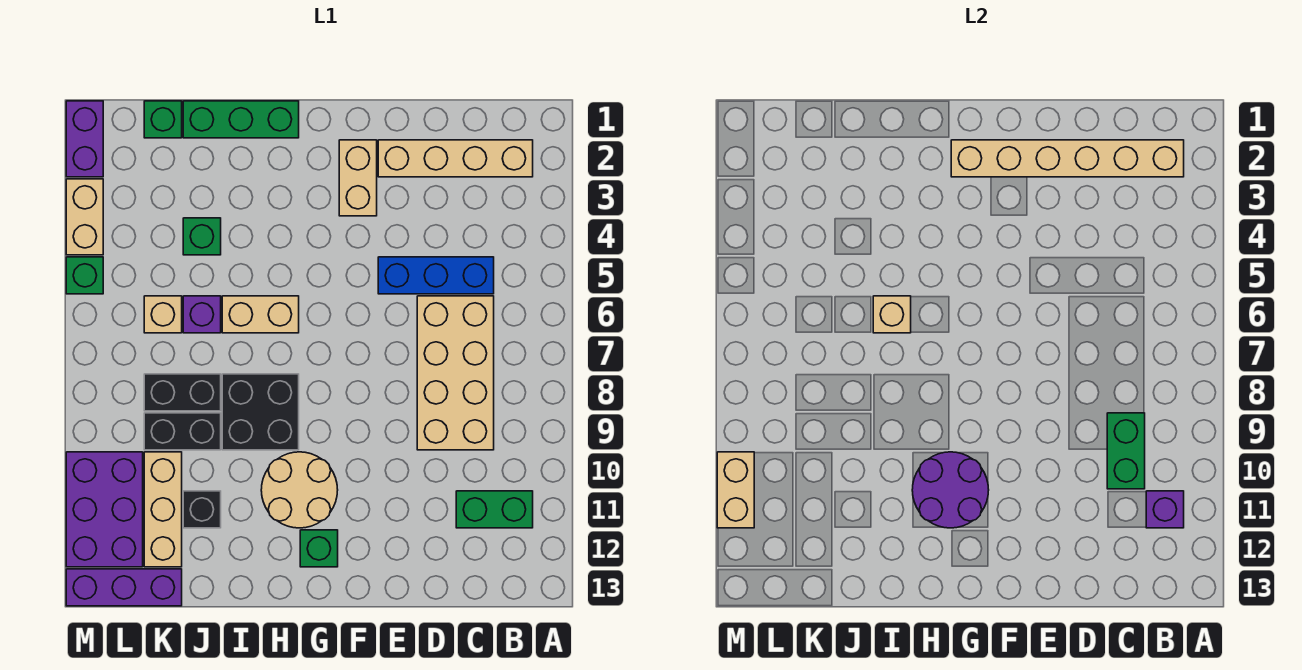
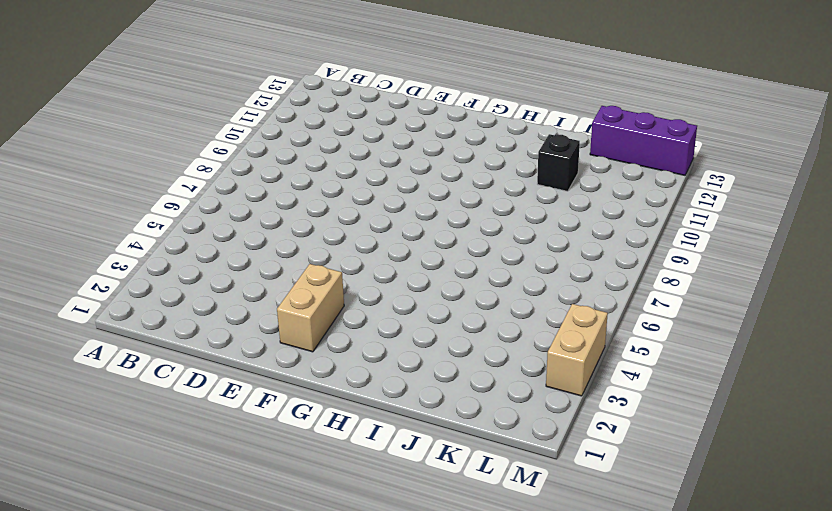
none -> tan 1x4 brick [378,140,533,177]
none -> green 1x2 brick [456,491,533,528]
none -> blue 1x3 brick [378,257,494,294]

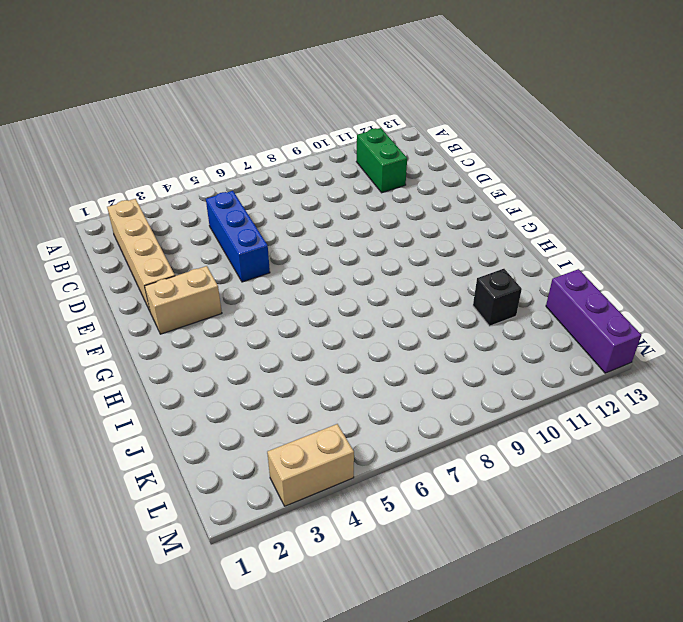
none -> tan 2x4 brick [417,296,494,450]
none -> tan 2x2 round brick [261,452,338,528]
none -> green 1x1 brick [300,530,338,567]

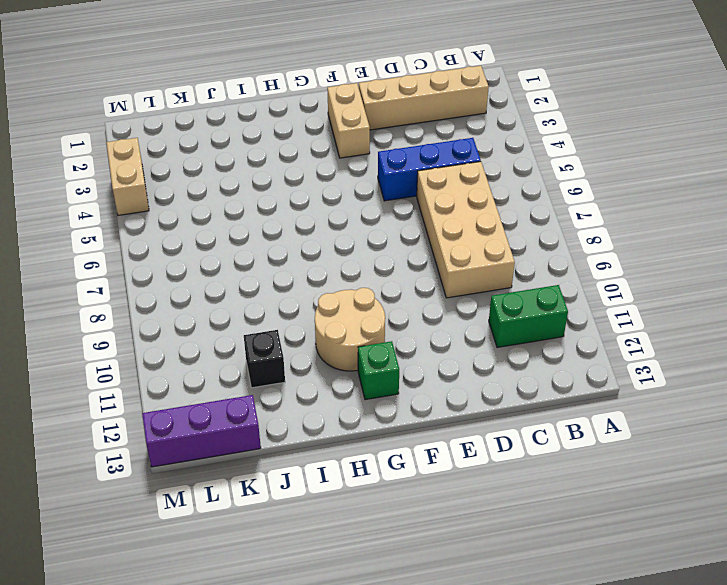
none -> green 1x3 brick [183,101,299,138]
none -> tan 1x2 brick [222,296,299,333]
none -> black 2x2 brick [222,374,299,450]

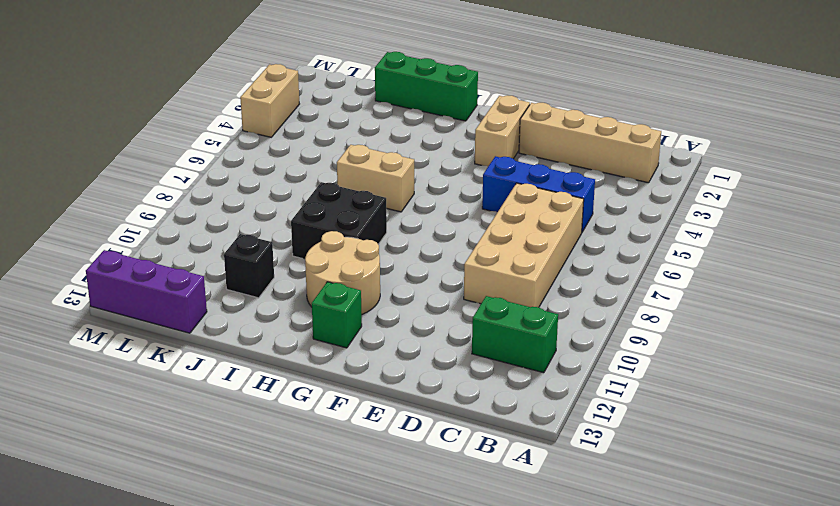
none -> green 1x1 brick [183,218,221,255]
none -> purple 1x1 brick [183,296,221,333]
none -> black 1x2 brick [144,374,221,411]

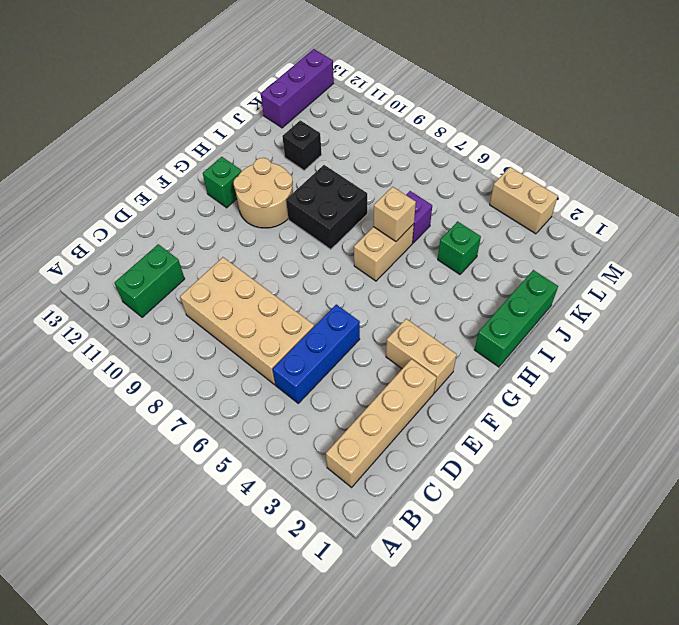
none -> black 1x2 brick [144,374,221,411]
none -> black 1x2 brick [144,413,221,450]
none -> green 1x1 brick [144,101,182,138]

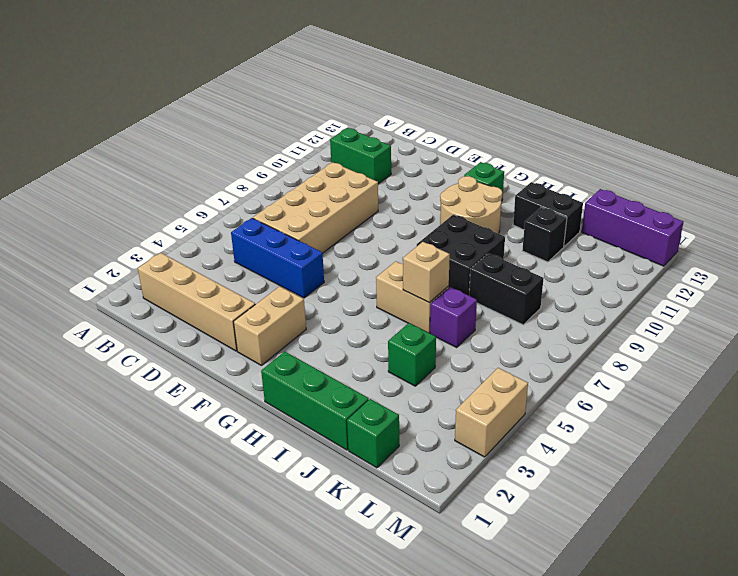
black 1x2 brick [513,182,583,246] -> black 1x2 brick moved to [144,413,221,450]
none -> tan 1x1 brick [144,296,182,333]
none -> tan 1x3 brick [144,452,182,567]
none -> purple 2x3 brick [66,452,143,567]

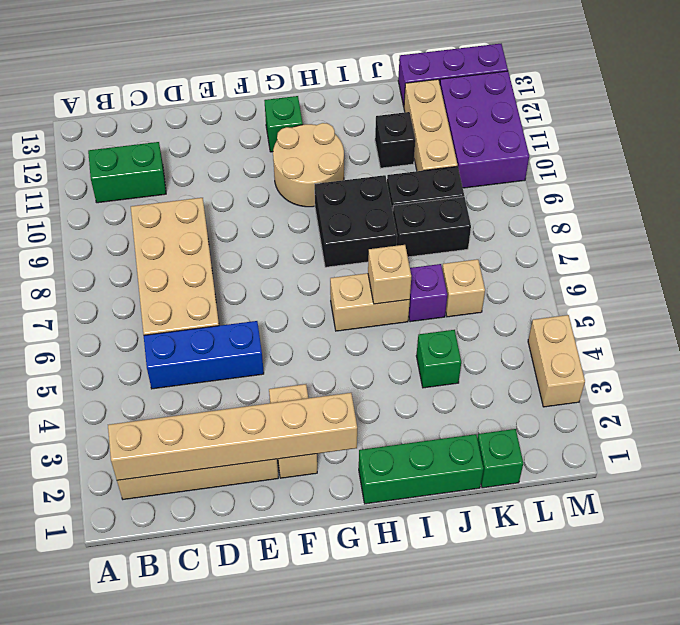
none -> purple 1x2 brick [66,101,103,177]
none -> green 1x1 brick [66,257,103,294]
none -> purple 1x1 brick [1146,491,1184,528]

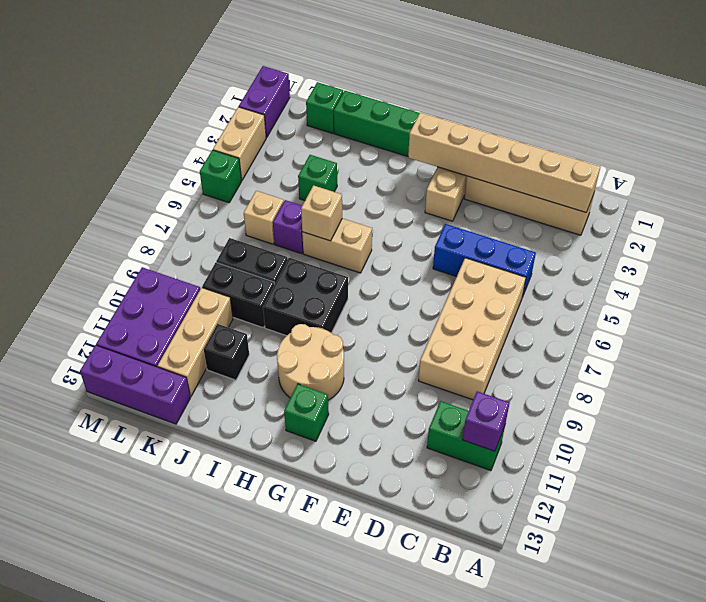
none -> green 1x2 brick [1107,413,1145,489]
none -> purple 2x2 round brick [912,452,989,528]
none -> tan 1x2 brick [717,452,754,528]

